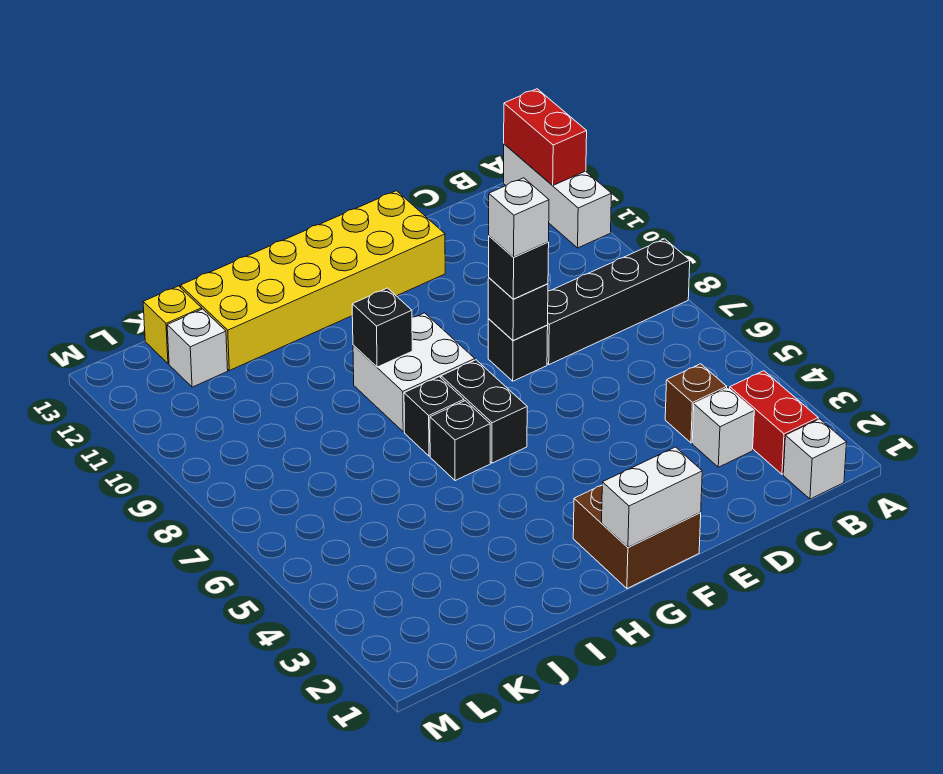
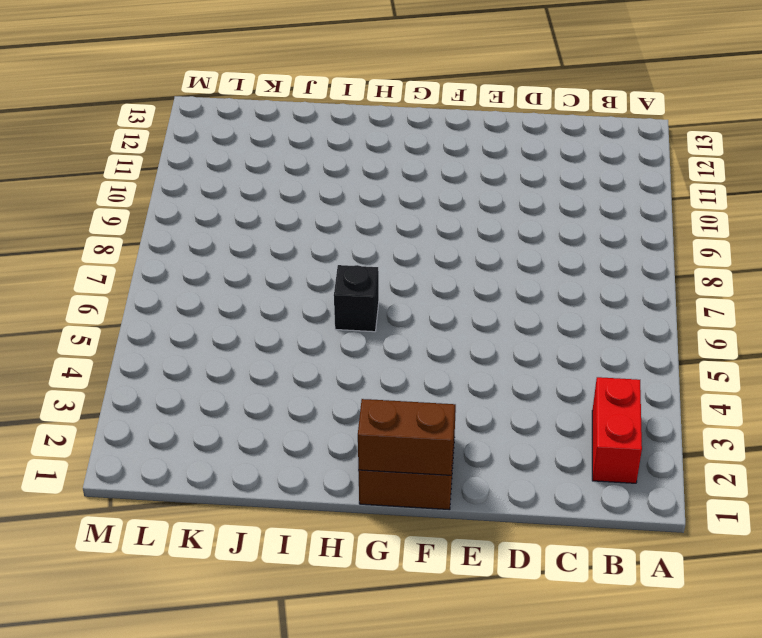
brown 1x2 brick [358,399,455,475] -> white 1x2 brick [602,447,702,547]
none -> black 1x4 brick [547,239,690,365]
none -> white 1x3 brick [504,144,611,248]
none -> white 1x1 brick [783,419,847,499]

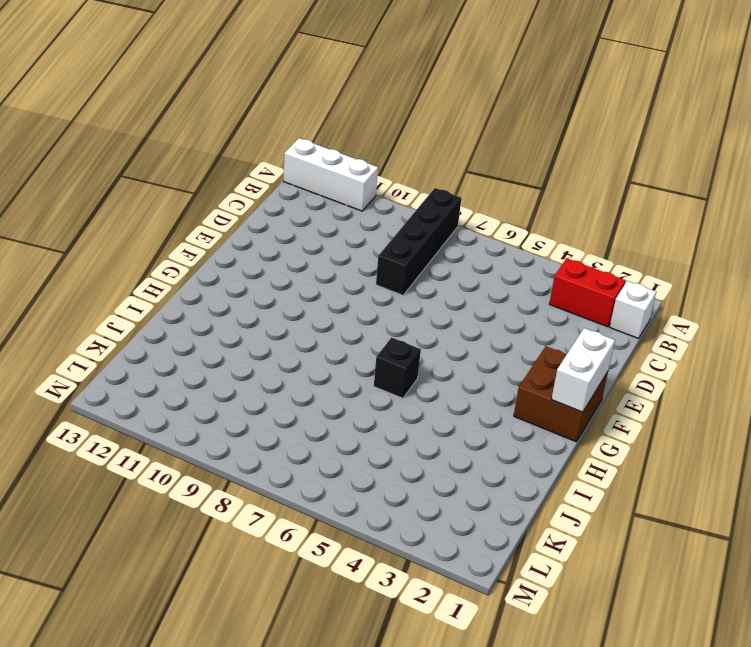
none -> white 1x1 brick [692,388,754,467]
none -> brown 1x1 brick [665,364,727,443]
none -> black 1x1 brick [488,319,548,381]

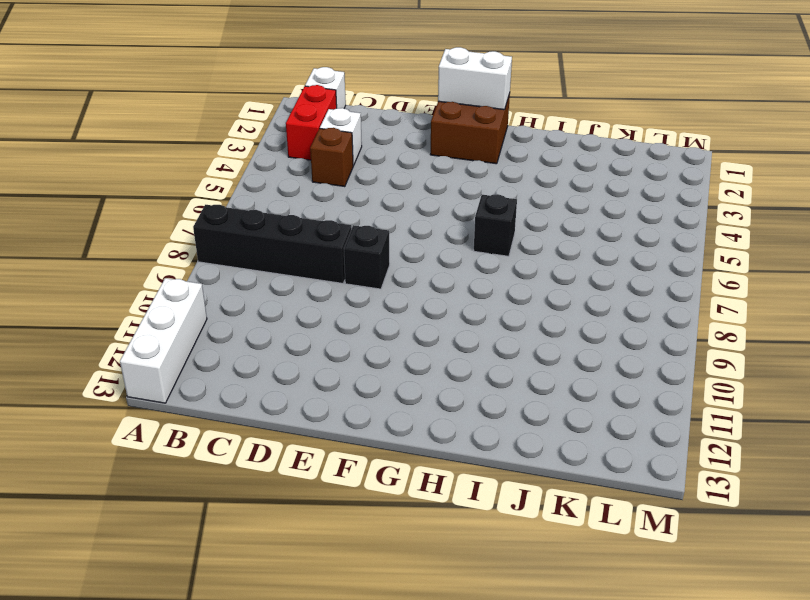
none -> yellow 2x6 brick [180,191,445,370]
none -> black 1x2 brick [441,360,527,463]
none -> white 2x2 brick [353,313,475,432]

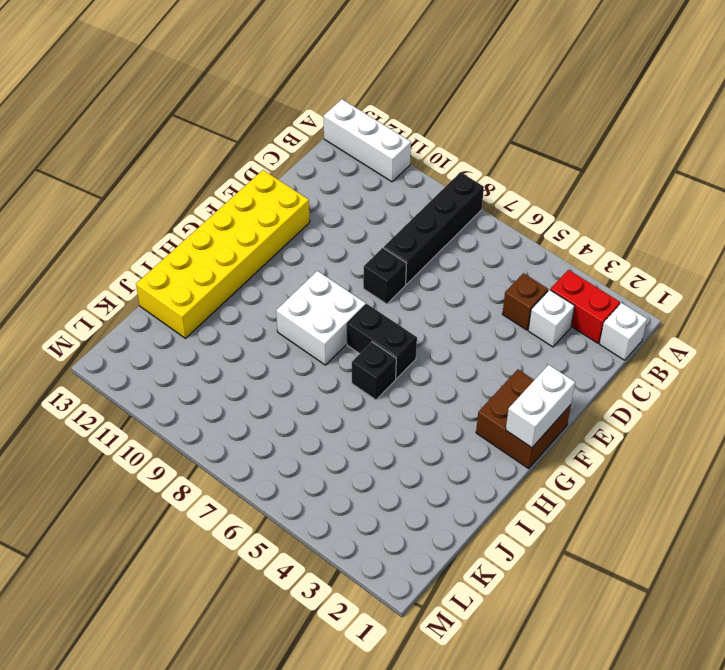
none -> black 1x1 brick [404,377,464,456]
none -> white 1x1 brick [167,309,228,387]
none -> yellow 1x1 brick [143,286,202,364]

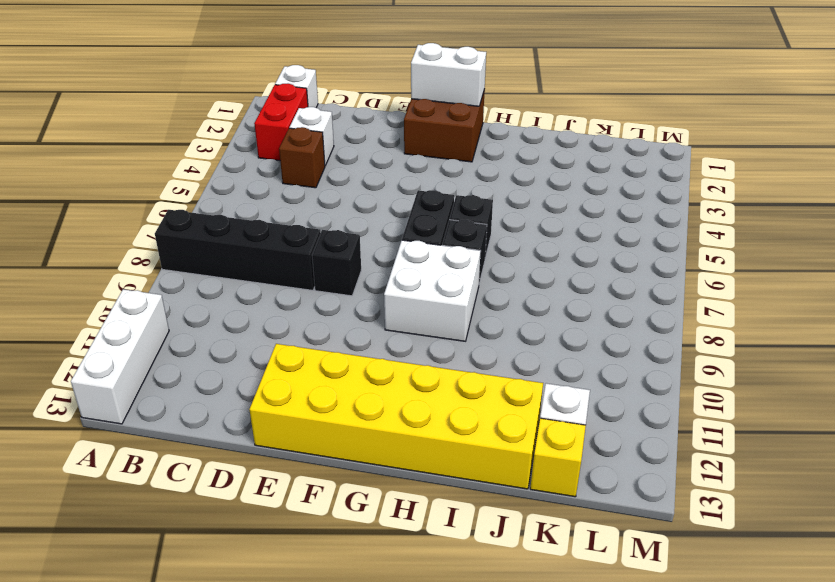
none -> red 1x2 brick [504,89,587,185]
none -> black 1x1 brick [488,278,548,340]
none -> black 1x1 brick [352,288,412,367]

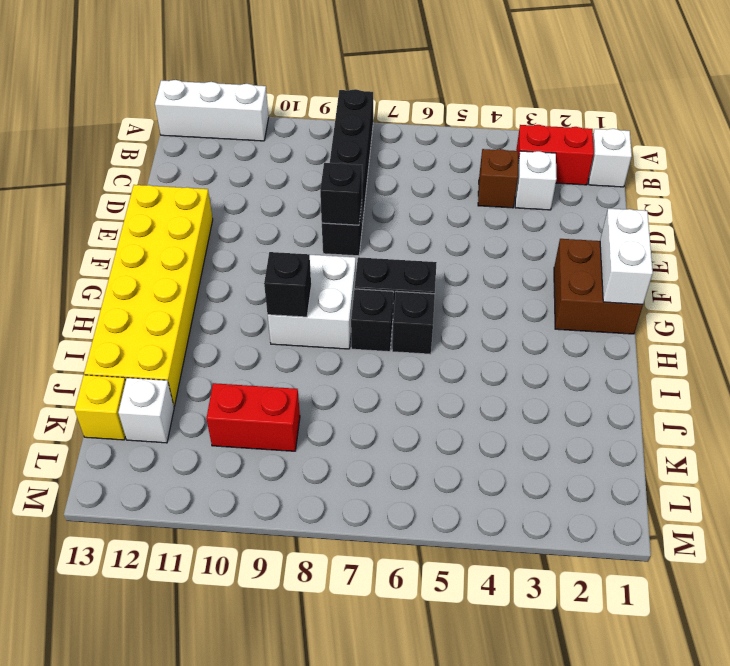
red 1x2 brick [206,383,300,451] -> red 1x2 brick moved to [504,89,587,185]
none -> black 1x1 brick [489,236,549,299]
none -> white 1x1 brick [489,178,549,257]

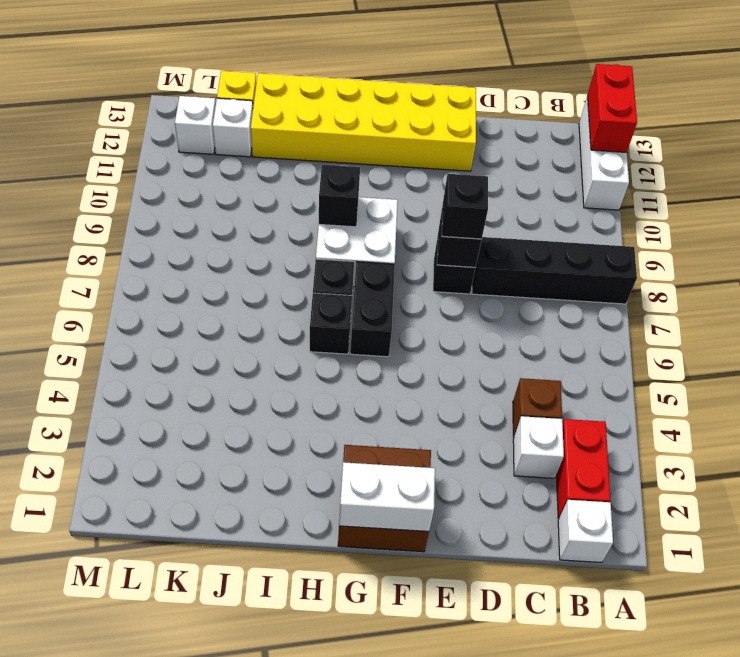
white 1x1 brick [175,96,216,154] -> white 1x1 brick moved to [489,178,549,257]

